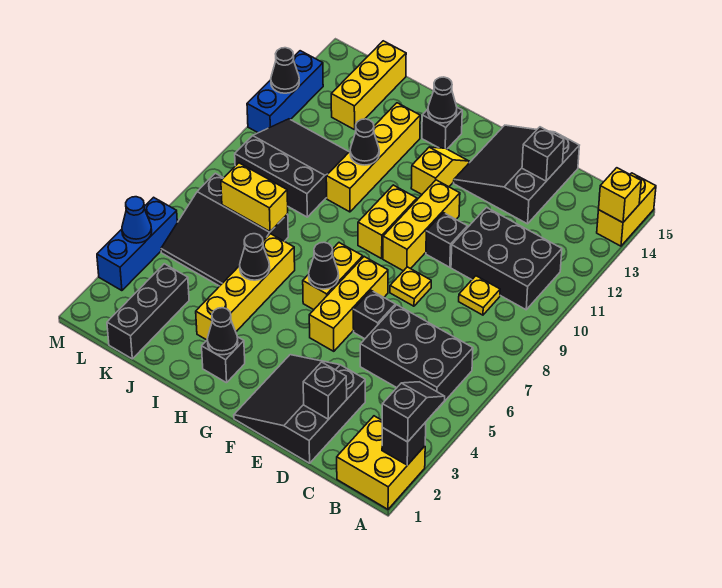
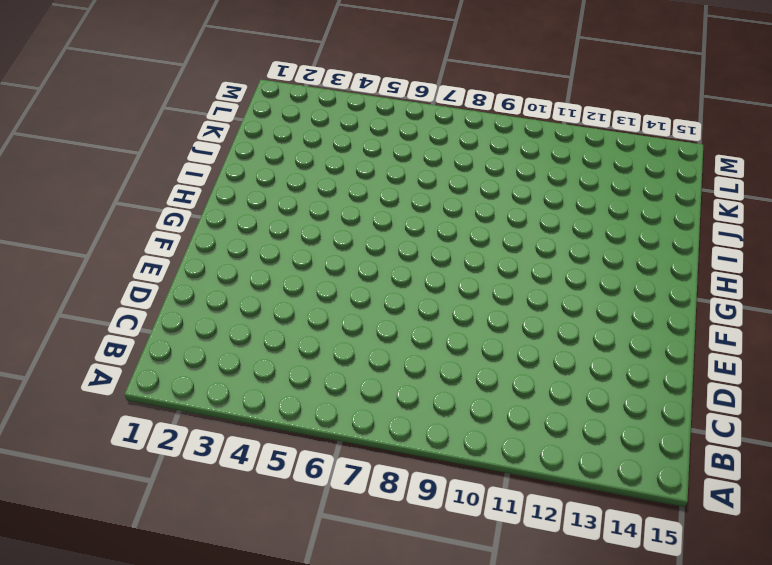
none -> yellow 2x2 brick [337,416,425,509]
none -> yellow 1x2 brick [597,173,656,246]
none -> black 2x3 brick [360,305,473,407]
none -> black 2x3 brick [451,208,562,310]

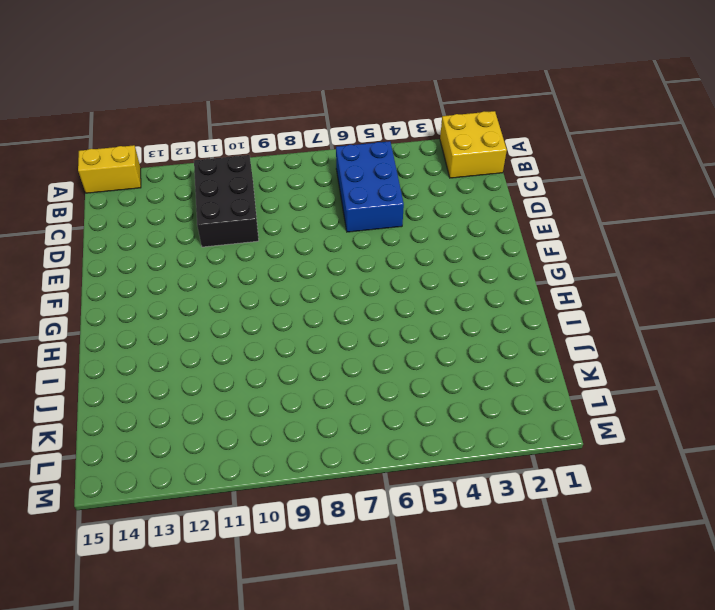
blue 2x3 brick [336,141,404,232] -> black 2x3 brick [360,305,473,407]
none -> yellow 1x1 plate [459,276,500,315]
none -> black 3x3 slope [234,355,365,463]
none -> black 3x3 slope [454,125,579,224]
none -> black 1x1 brick [353,291,395,339]

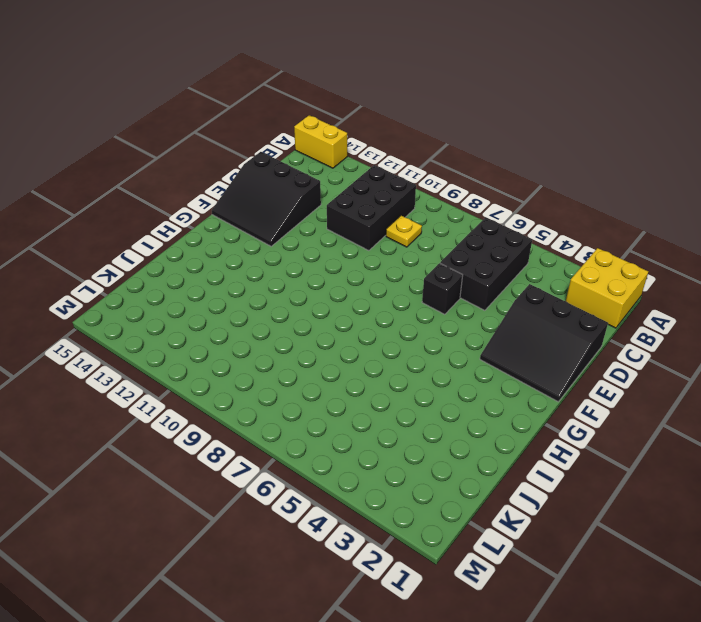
none -> yellow 1x1 plate [390,267,431,306]
none -> black 1x1 brick [426,213,467,267]
none -> yellow 1x3 brick [309,257,388,351]
none -> yellow 1x3 brick [383,180,460,271]

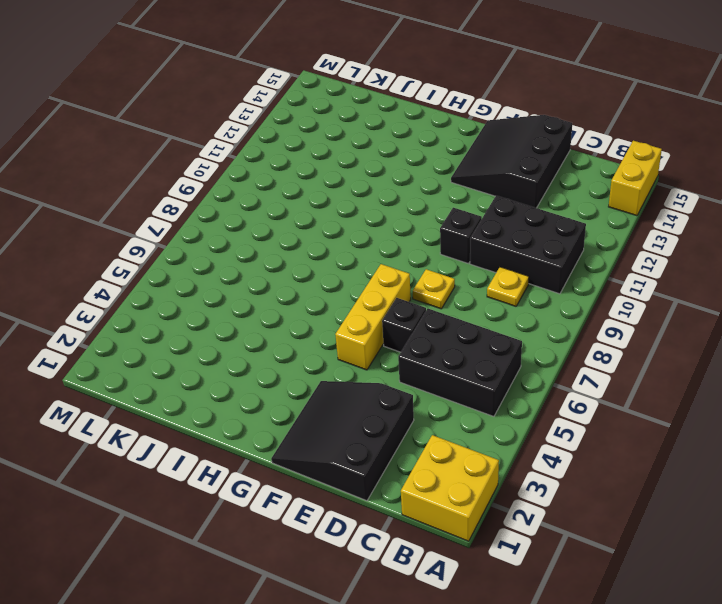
none -> yellow 1x3 brick [383,180,460,271]
none -> yellow 1x2 brick [303,243,363,310]
none -> yellow 1x2 brick [358,185,417,259]
none -> yellow 1x2 slope [411,147,469,194]

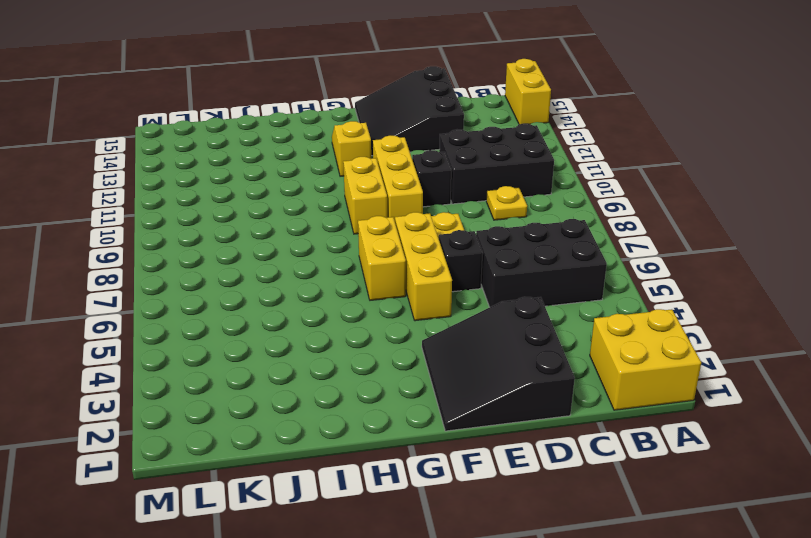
none -> black 1x1 brick [202,337,245,383]
none -> black 1x1 brick [422,108,462,149]
none -> yellow 1x4 brick [196,234,295,340]
none -> yellow 1x4 brick [326,103,420,212]

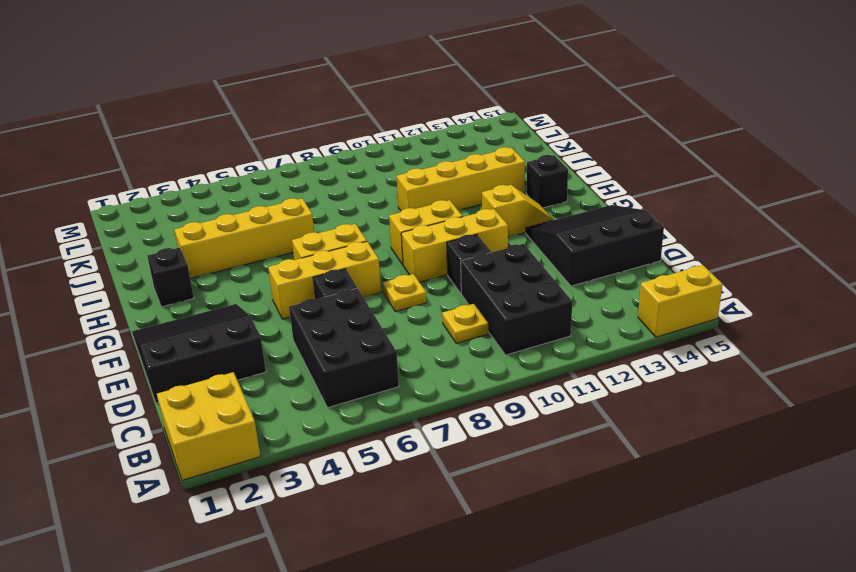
none -> black 3x3 slope [161,173,288,286]
none -> black 3x3 slope [235,119,349,217]
none -> black 1x3 brick [107,264,189,359]
none -> yellow 1x3 brick [331,41,406,130]

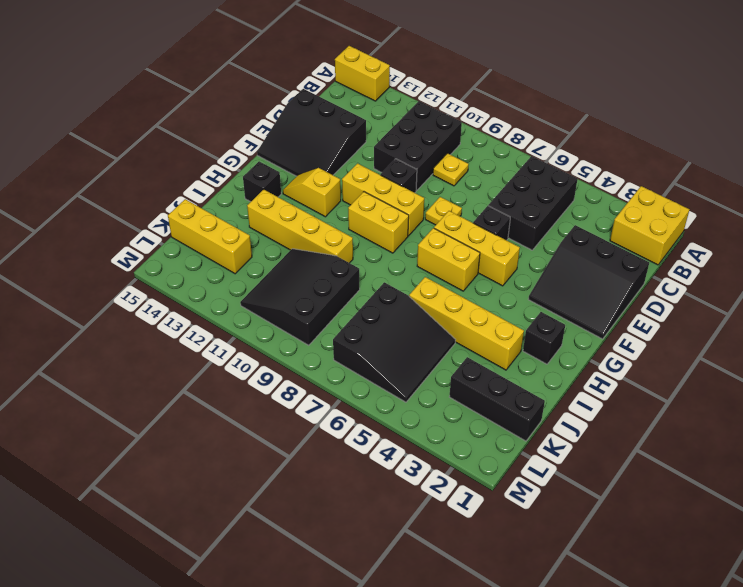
none -> blue 1x3 brick [97,197,177,291]
none -> blue 1x3 brick [247,51,323,133]
none -> black 1x1 brick [382,422,426,465]
none -> yellow 1x1 brick [599,168,641,223]

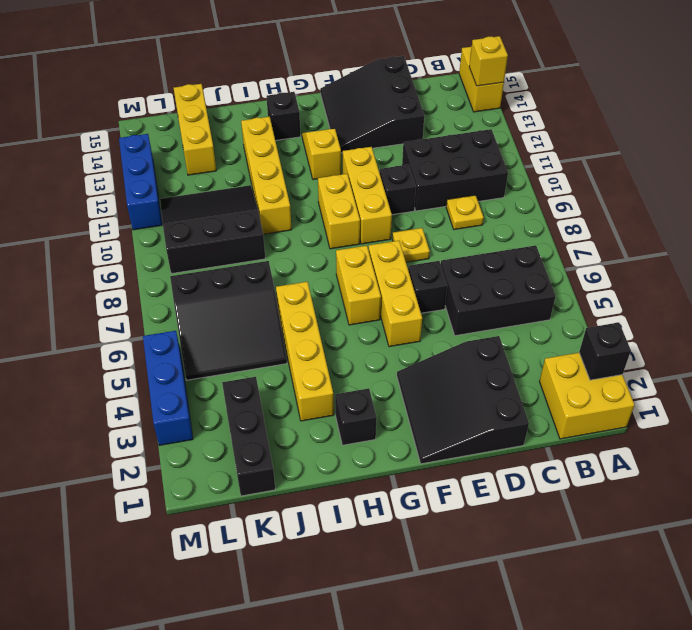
none -> black 1x1 brick [303,362,347,419]
none -> black 1x1 brick [522,127,564,181]
none -> black 1x1 cone [309,242,339,289]
none -> black 1x1 cone [207,308,238,355]

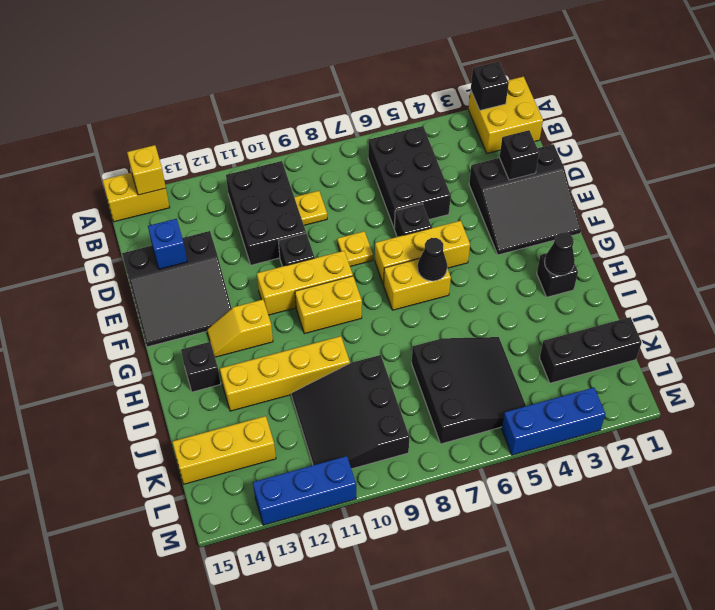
blue 1x1 brick [148,219,187,269] -> black 1x1 brick [522,127,564,181]
none -> yellow 1x4 brick [196,234,295,340]
none -> black 1x1 cone [428,77,457,123]
none -> black 1x1 cone [240,234,270,280]
none -> black 1x1 cone [350,119,379,165]

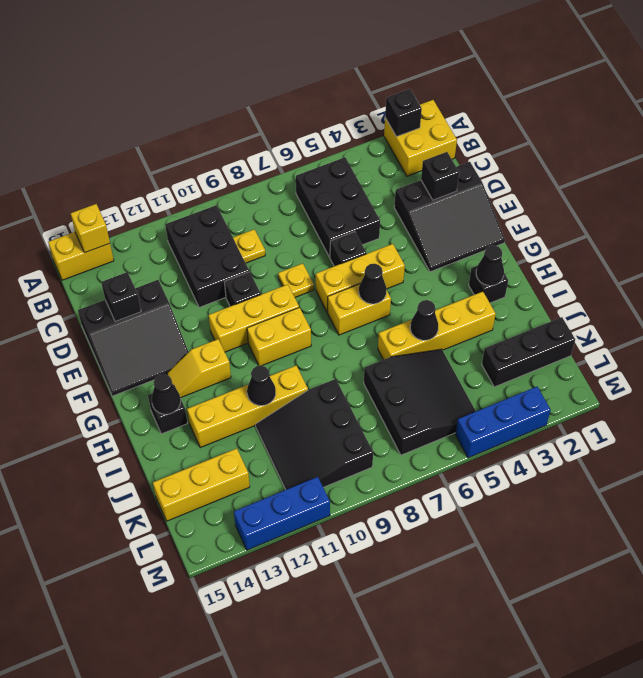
none -> yellow 1x2 brick [221,163,288,231]
none -> blue 1x1 cone [122,197,152,243]
none -> black 1x1 cone [271,48,299,93]
none -> black 1x2 slope [382,382,445,442]

